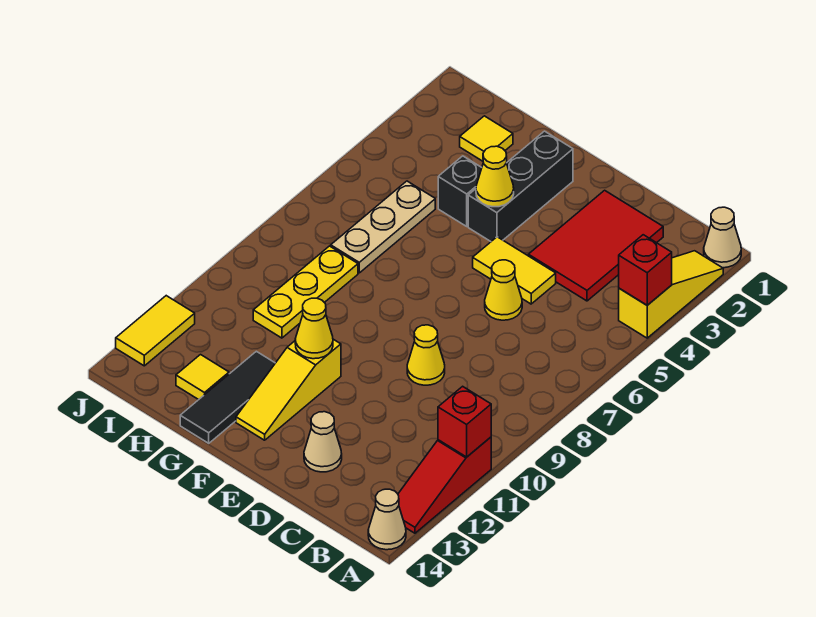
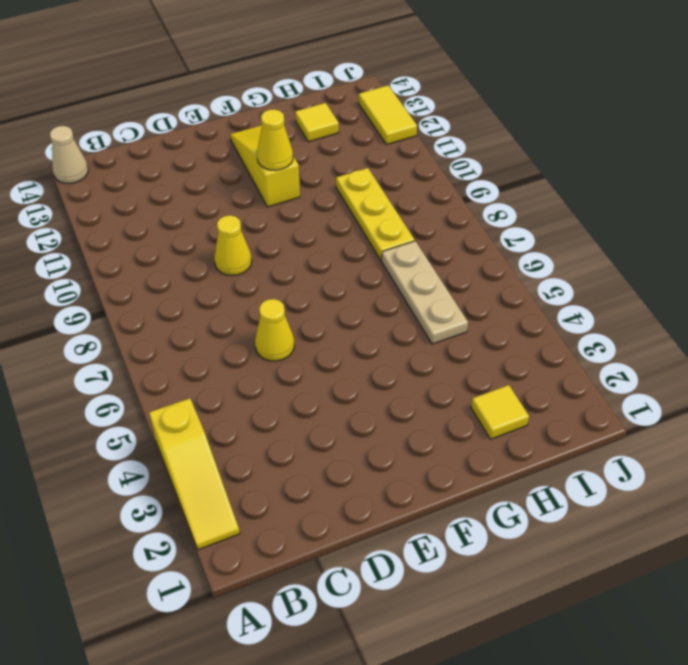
none -> tan 1x1 cone [704,207,741,268]
none -> red 1x3 slope [398,437,491,533]
none -> red 2x3 tile [528,190,663,301]

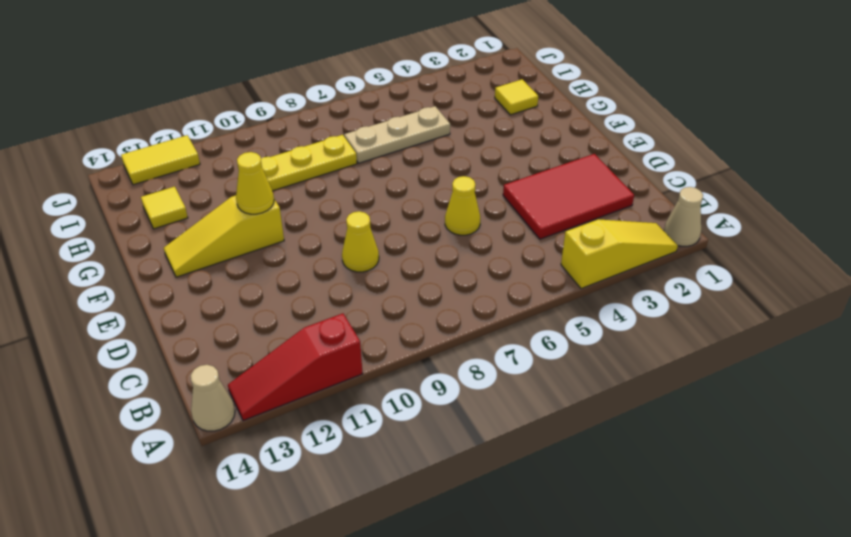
none -> yellow 1x2 tile [473,237,556,304]
none -> tan 1x1 cone [304,412,342,472]
none -> black 1x3 brick [468,131,573,241]

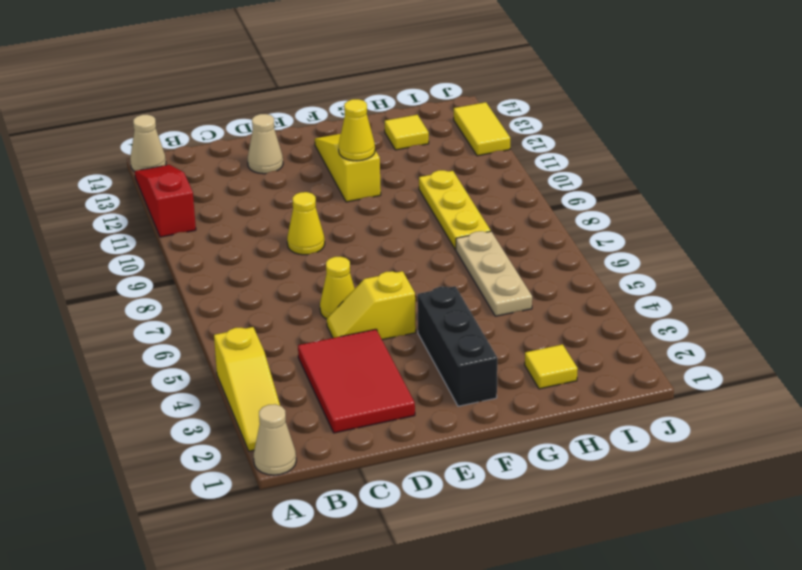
yellow 1x2 slope [327,271,416,340] -> yellow 1x2 tile [473,237,556,304]
none -> black 1x1 brick [438,156,482,226]
none -> black 1x3 tile [180,351,275,443]
none -> red 1x1 brick [619,235,672,305]

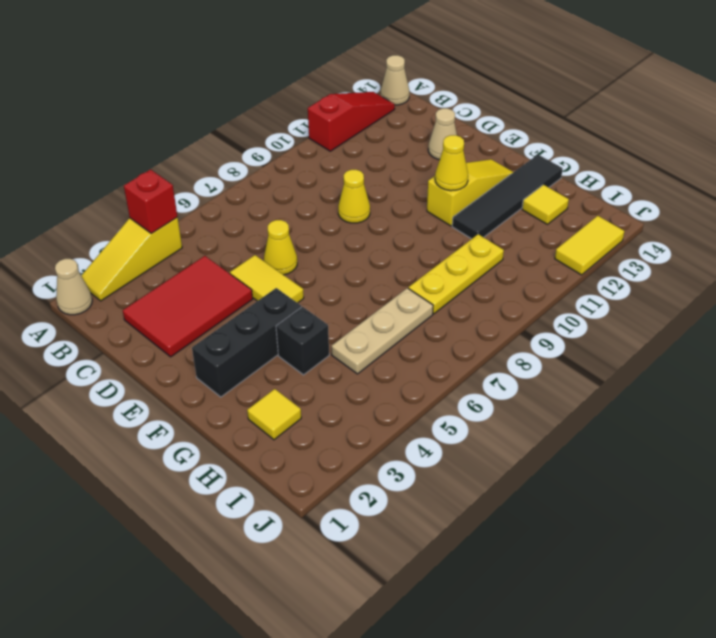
black 1x4 tile [452,155,563,239] -> black 1x3 tile [180,351,275,443]
none -> red 1x1 brick [438,386,491,457]
none -> yellow 1x1 cone [476,146,514,207]

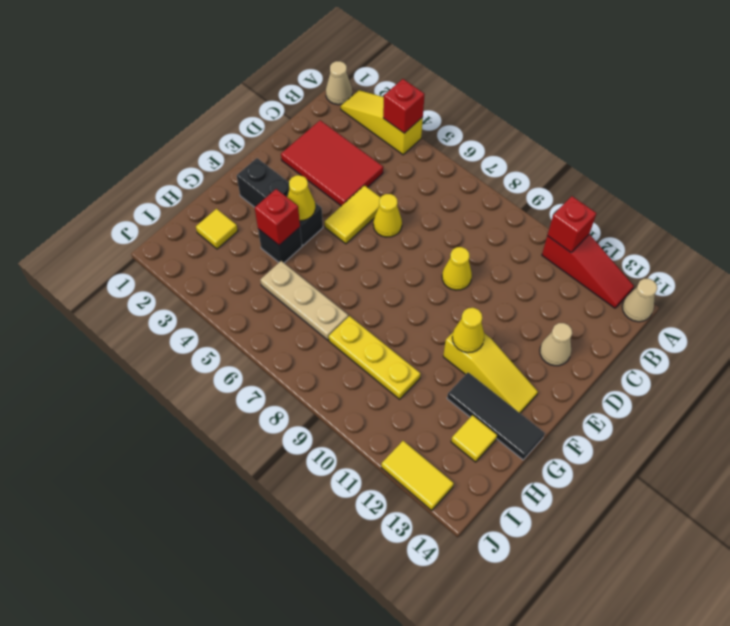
red 1x1 brick [255,189,300,245] -> none

